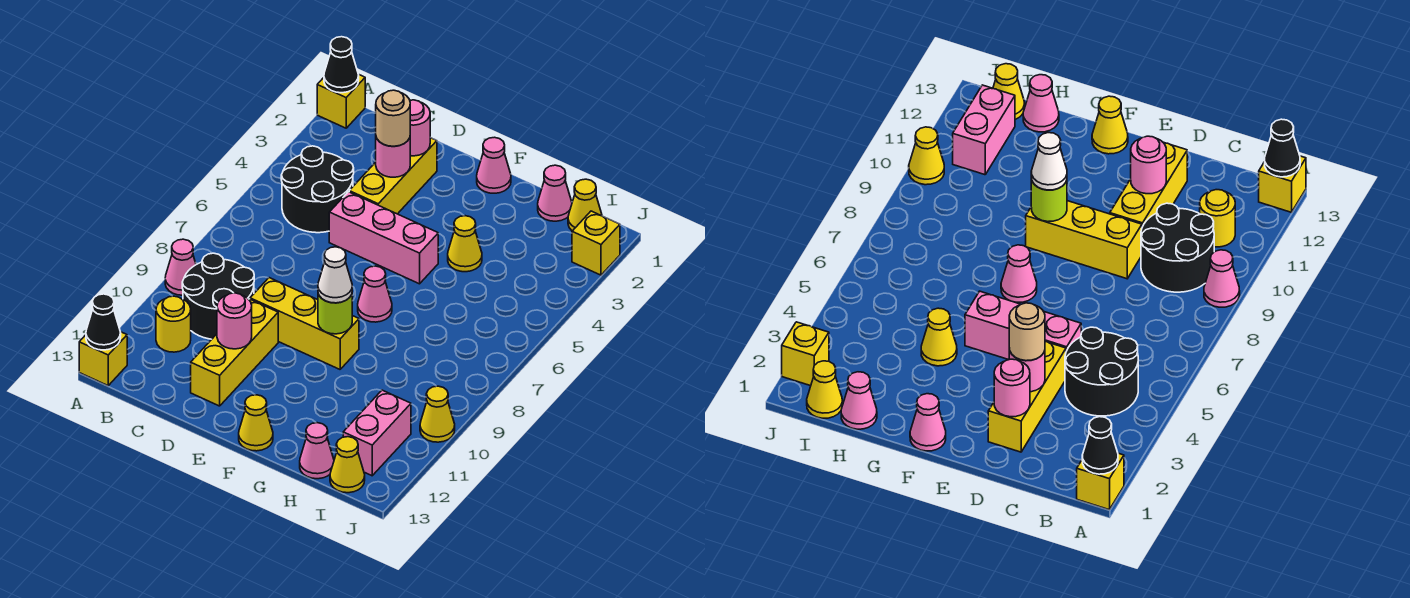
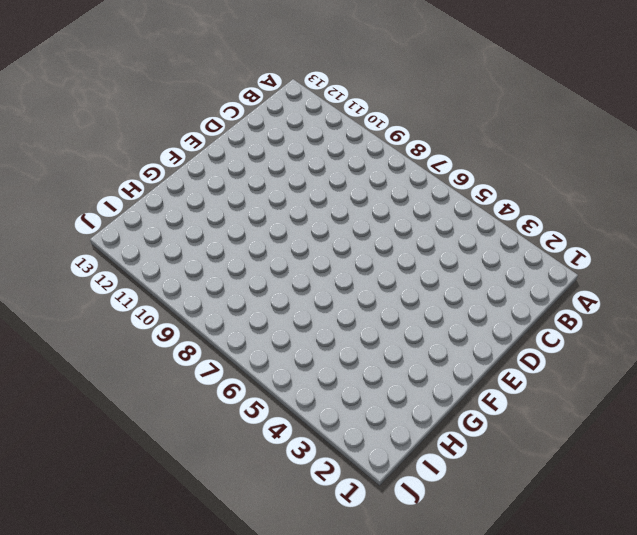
none -> yellow 1x1 brick [317,74,365,128]
none -> pink 1x1 cone [165,239,196,295]
none -> yellow 1x1 brick [79,332,127,386]

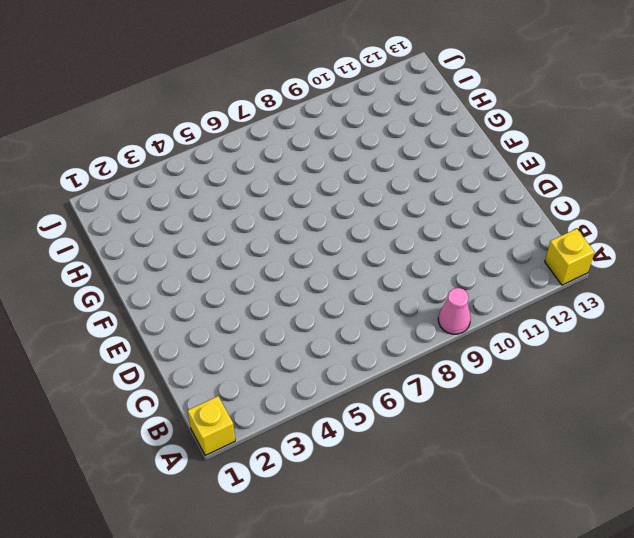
none -> black 2x2 round brick [281,146,354,233]
none -> black 2x2 round brick [182,253,254,339]
none -> yellow 1x1 round brick [156,296,191,352]

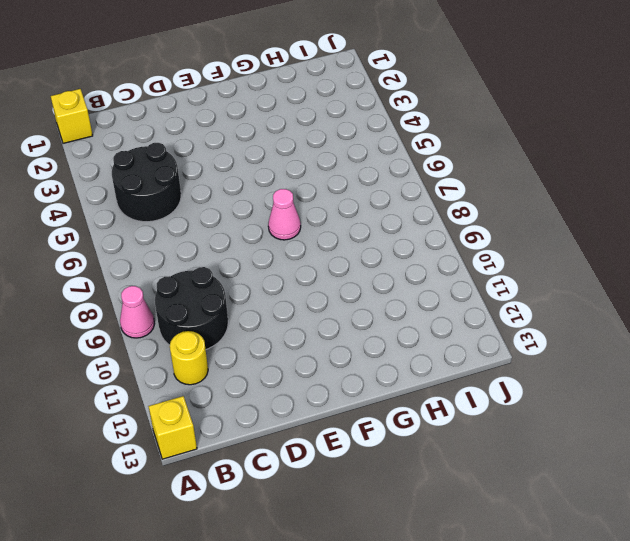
none -> yellow 1x3 brick [349,138,437,214]
none -> pink 1x3 brick [329,192,438,284]
none -> yellow 1x3 brick [250,278,359,369]

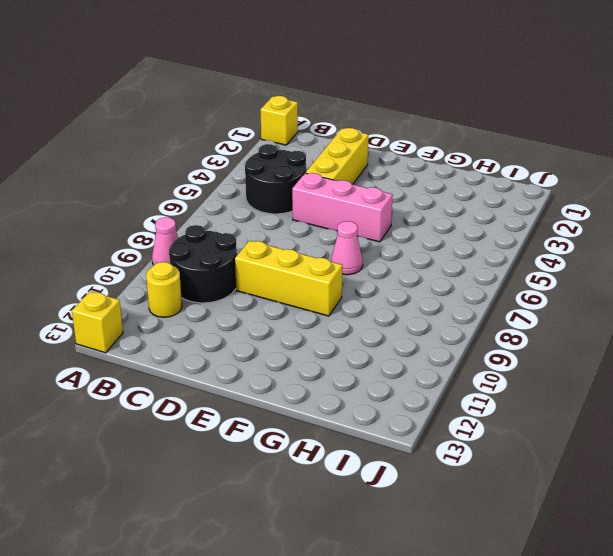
none -> yellow 1x3 brick [191,299,278,406]
none -> pink 1x1 cone [477,137,511,193]
none -> yellow 1x1 cone [239,395,273,451]

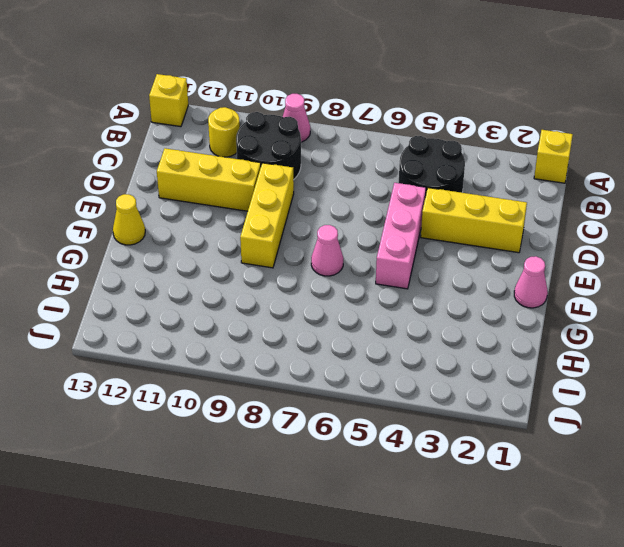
none -> yellow 1x1 cone [448,216,482,272]
none -> pink 1x1 cone [538,165,572,221]
none -> pink 1x1 cone [300,423,334,479]

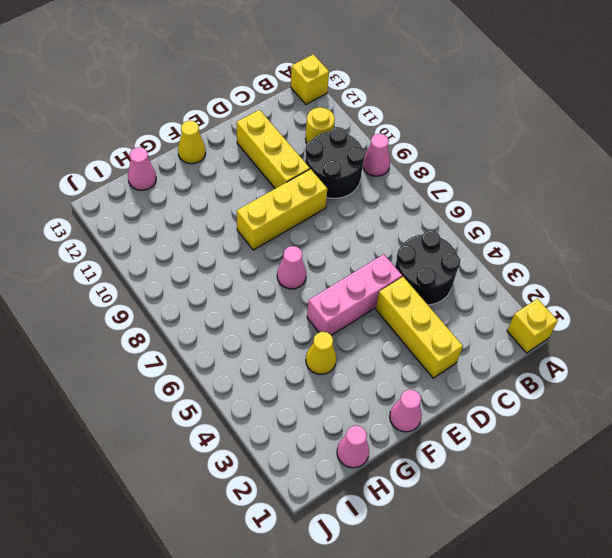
none -> yellow 1x1 cone [568,179,602,231]
none -> pink 1x2 brick [343,390,411,476]
none -> yellow 1x1 cone [330,437,365,493]

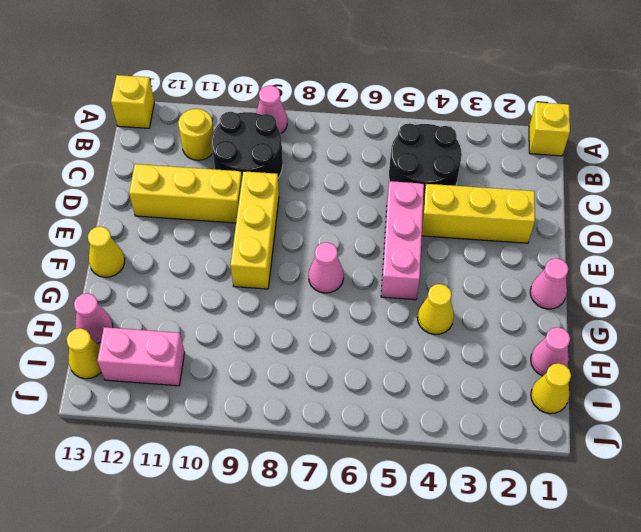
none -> yellow 1x1 brick [572,211,620,275]
none -> yellow 1x1 cone [420,386,455,442]
none -> black 1x1 cone [324,37,359,93]

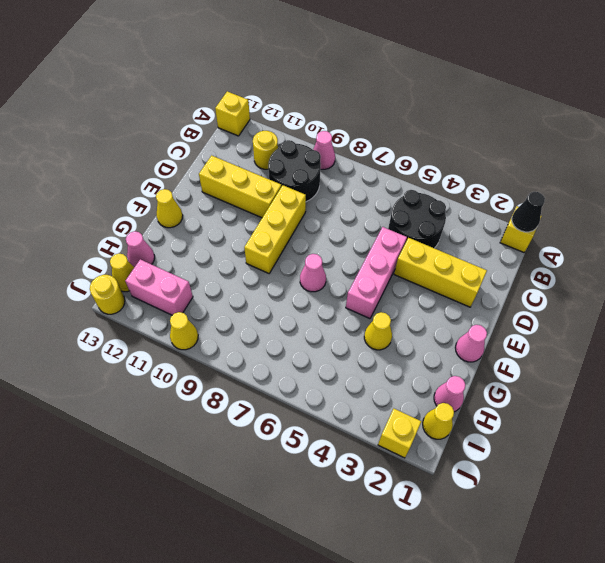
yellow 1x1 round brick [90,275,125,314] -> none
none -> black 1x1 cone [86,294,121,350]
none -> pink 1x1 round brick [410,100,431,156]
none -> pink 1x1 round brick [376,137,410,177]

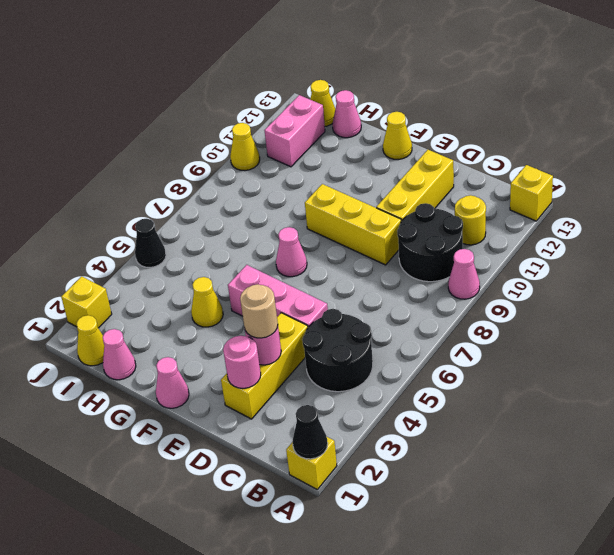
black 1x1 cone [135,219,166,267] -> black 1x1 cone moved to [86,294,121,350]
none -> pink 1x1 round brick [217,293,252,349]
none -> lime 1x1 round brick [318,294,352,334]
none -> white 1x1 cone [318,247,352,303]

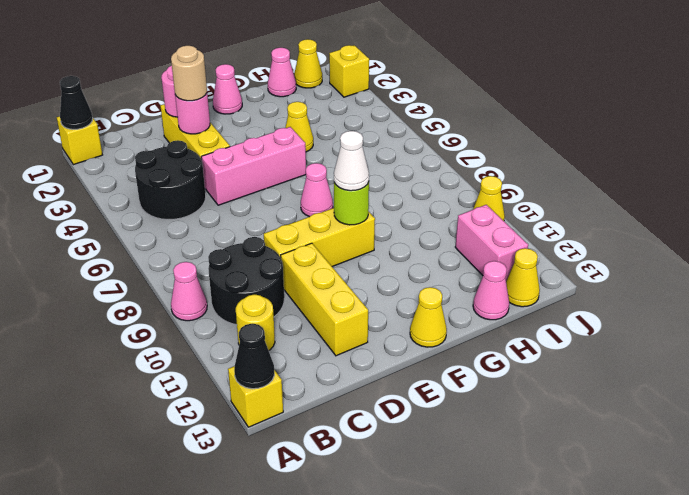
none -> pink 1x1 round brick [217,293,252,349]

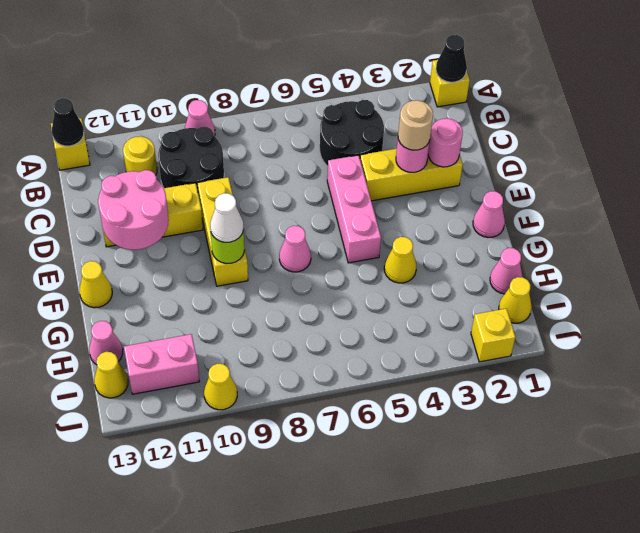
pink 2x2 round brick [98,170,169,250] -> pink 1x1 round brick [217,293,252,349]

